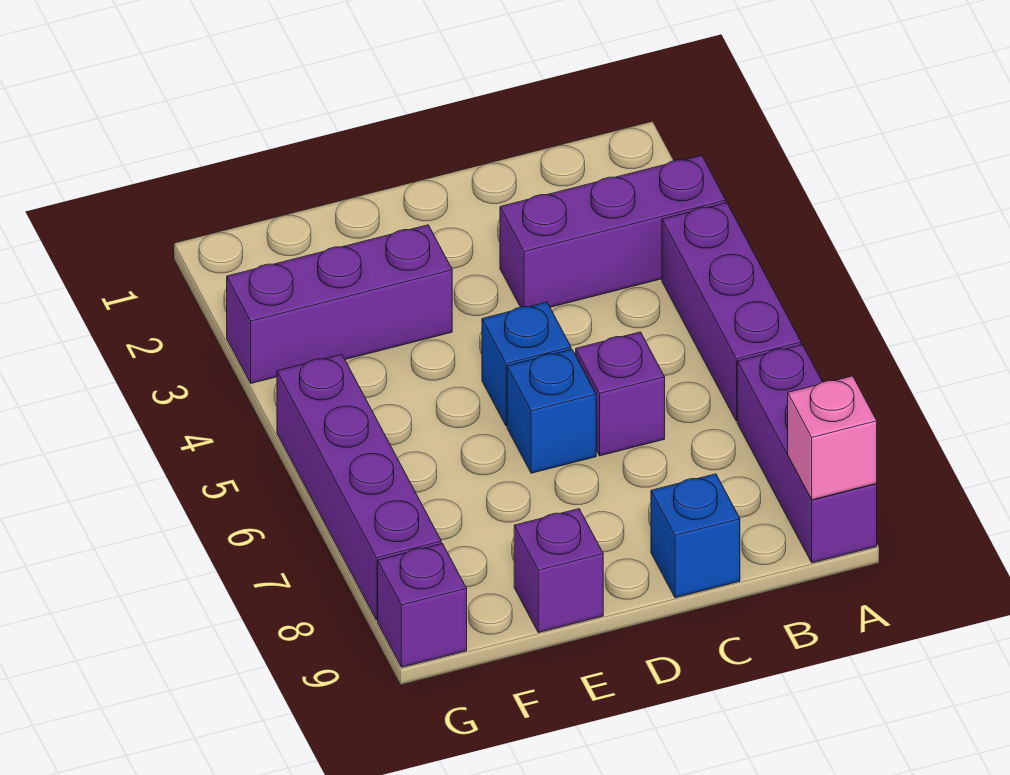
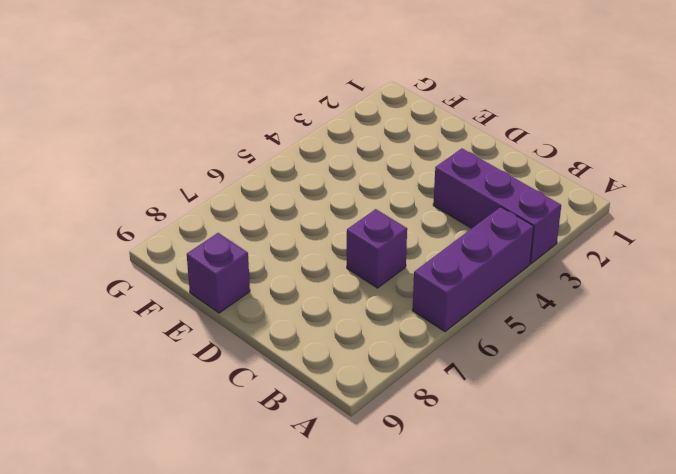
none -> purple 1x3 brick [737,345,877,563]
none -> blue 1x1 brick [651,474,740,598]
none -> blue 1x1 brick [482,302,571,426]

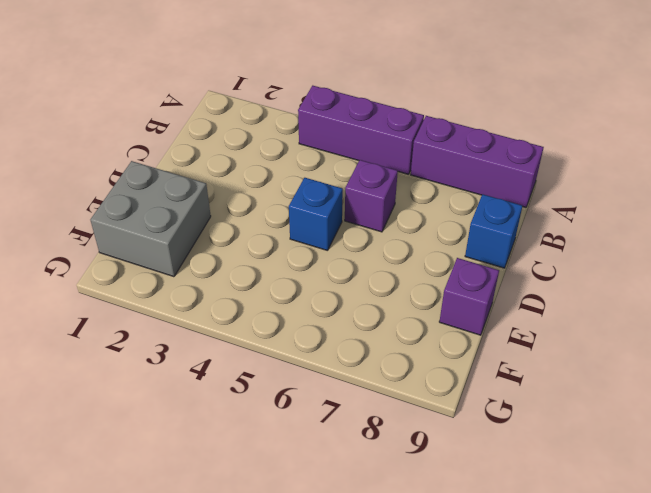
grey 2x2 brick [91,161,211,277] -> none
none -> purple 1x3 brick [500,155,726,307]
none -> blue 1x1 brick [507,349,596,473]
none -> purple 1x3 brick [227,225,452,383]

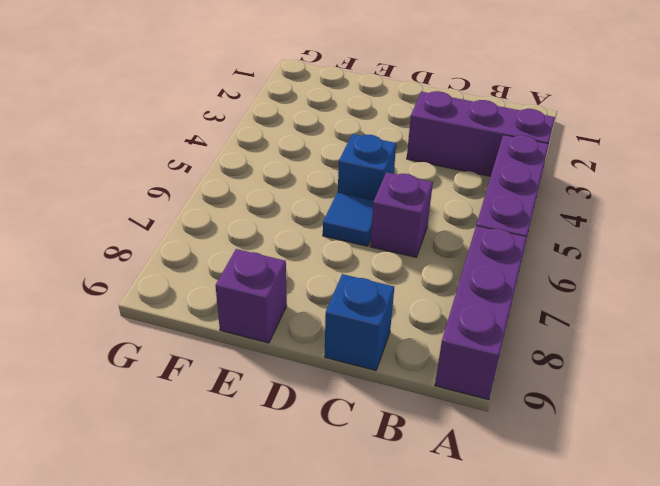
blue 1x1 tile [323,193,373,246] -> blue 1x1 brick [507,349,596,473]
none -> purple 1x3 brick [227,225,452,383]
none -> purple 1x4 brick [277,354,441,620]
none -> purple 1x1 brick [378,544,467,667]

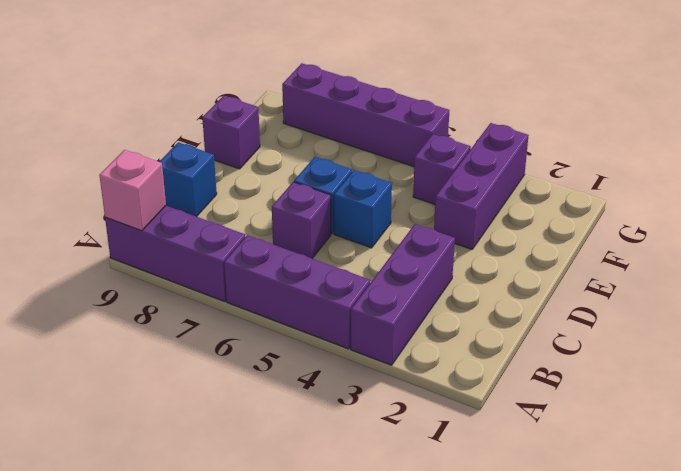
purple 1x1 brick [413,134,471,204] -> purple 1x1 brick moved to [378,544,467,667]

